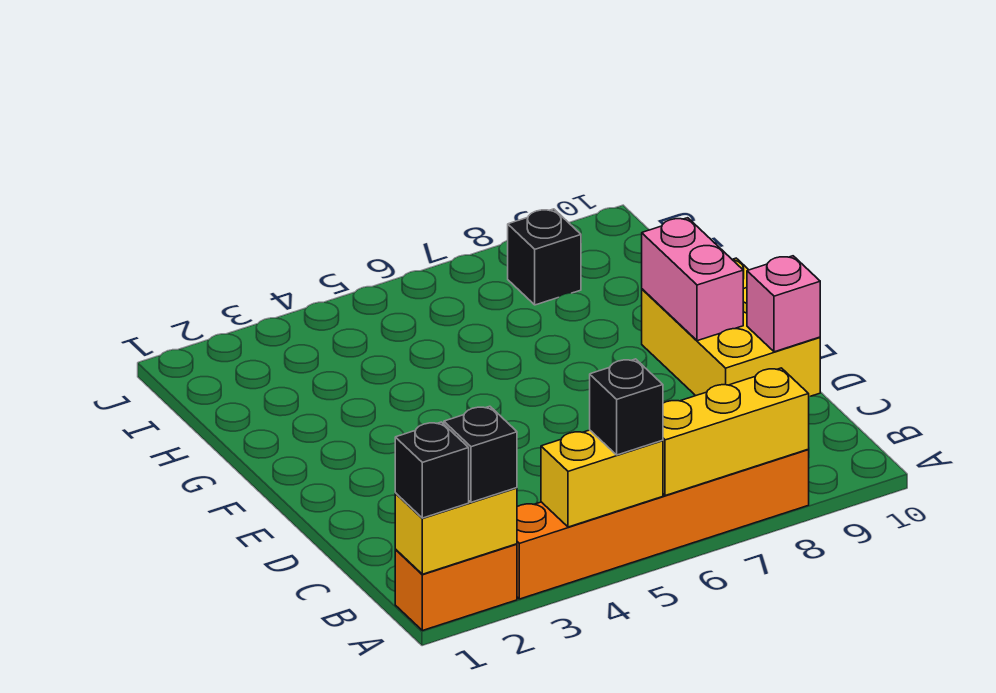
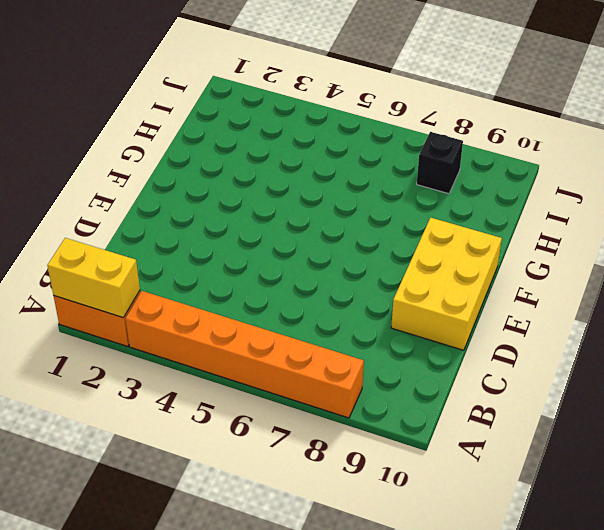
none -> yellow 1x2 brick [541,430,663,527]
none -> yellow 1x3 brick [663,368,809,496]
none -> pink 1x1 brick [747,256,820,352]

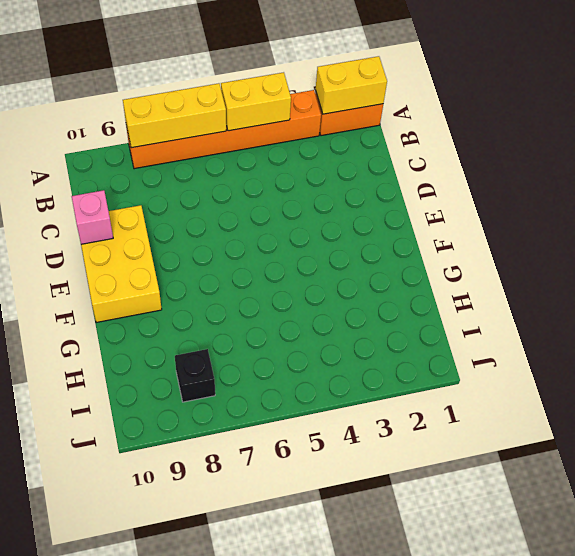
none -> pink 1x2 brick [642,218,743,341]
none -> black 1x1 brick [395,422,469,518]
none -> black 1x1 brick [444,406,517,502]

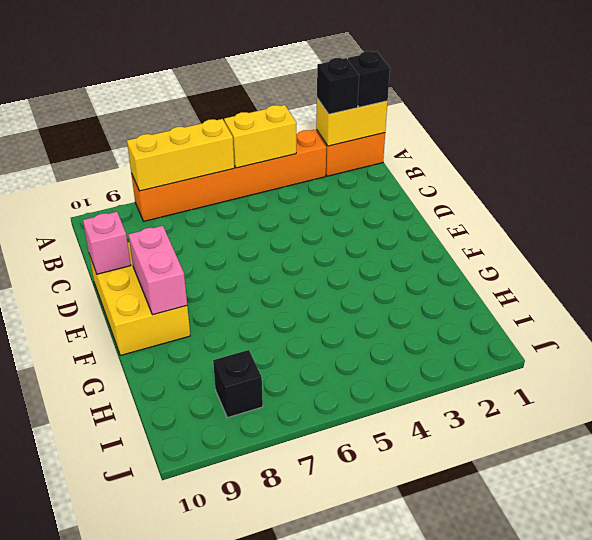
none -> black 1x1 brick [590,359,663,455]

